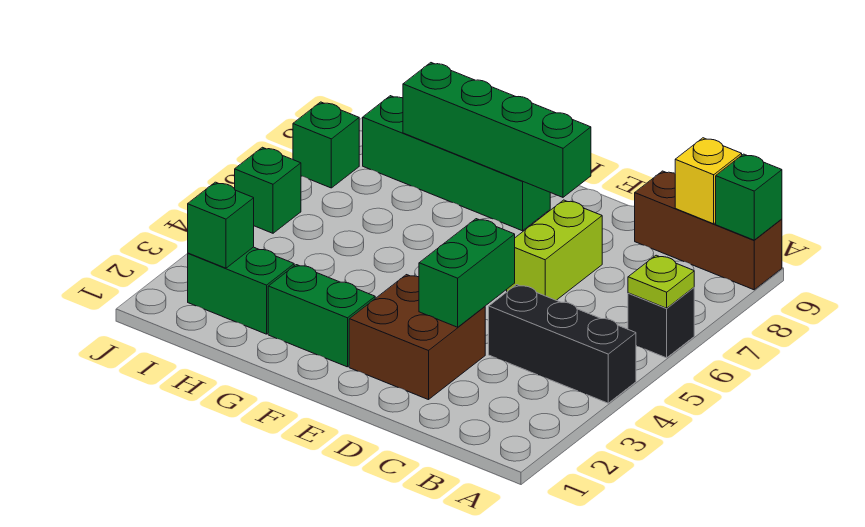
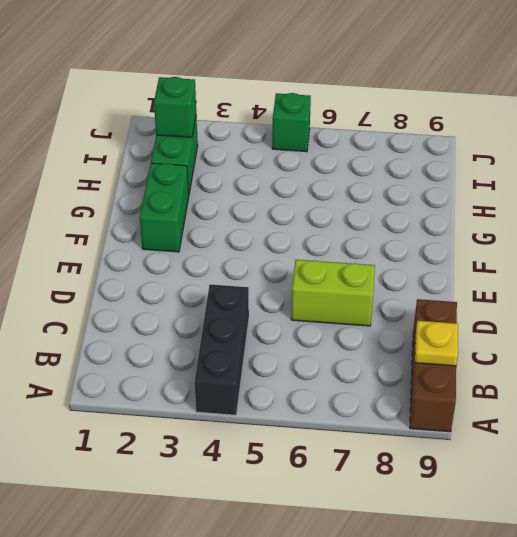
yellow 1x1 plate [415,321,458,366] -> yellow 1x1 brick [675,138,742,224]
none -> black 1x1 brick [628,288,694,358]
none -> brown 2x2 brick [349,275,485,400]
none -> green 1x4 brick [363,96,550,231]

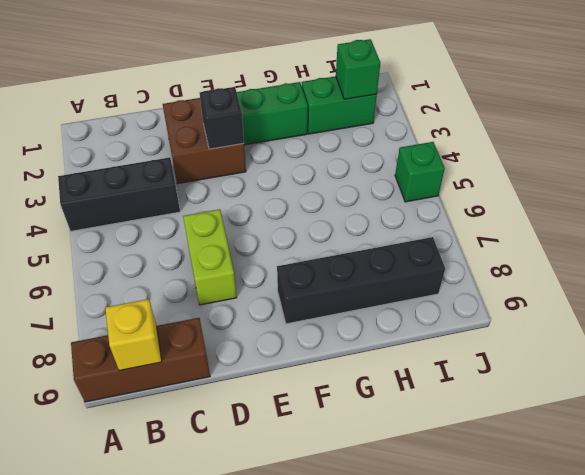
black 1x1 brick [200,87,244,149] -> black 1x1 brick moved to [628,288,694,358]
black 1x4 brick [277,237,445,324] -> green 1x4 brick [363,96,550,231]
none -> green 1x1 brick [293,102,359,188]
none -> lime 1x1 plate [628,255,694,308]
none -> green 1x1 brick [716,154,782,240]

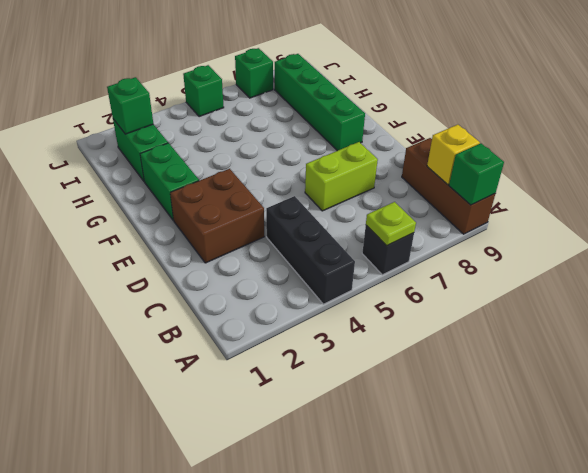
none -> green 1x2 brick [419,219,515,327]
none -> green 1x4 brick [403,63,591,197]

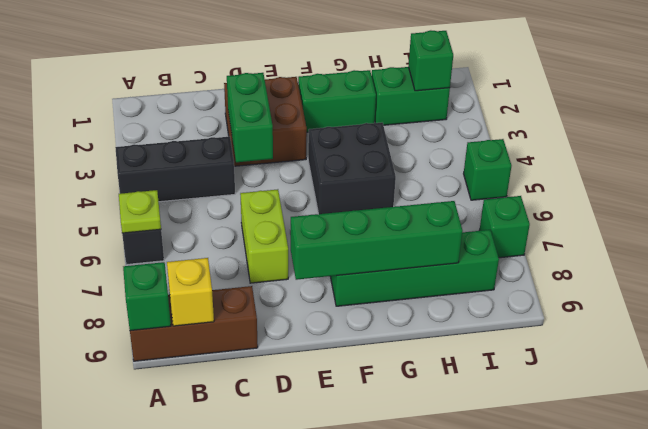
black 2x2 brick [308,123,396,214] -> none

